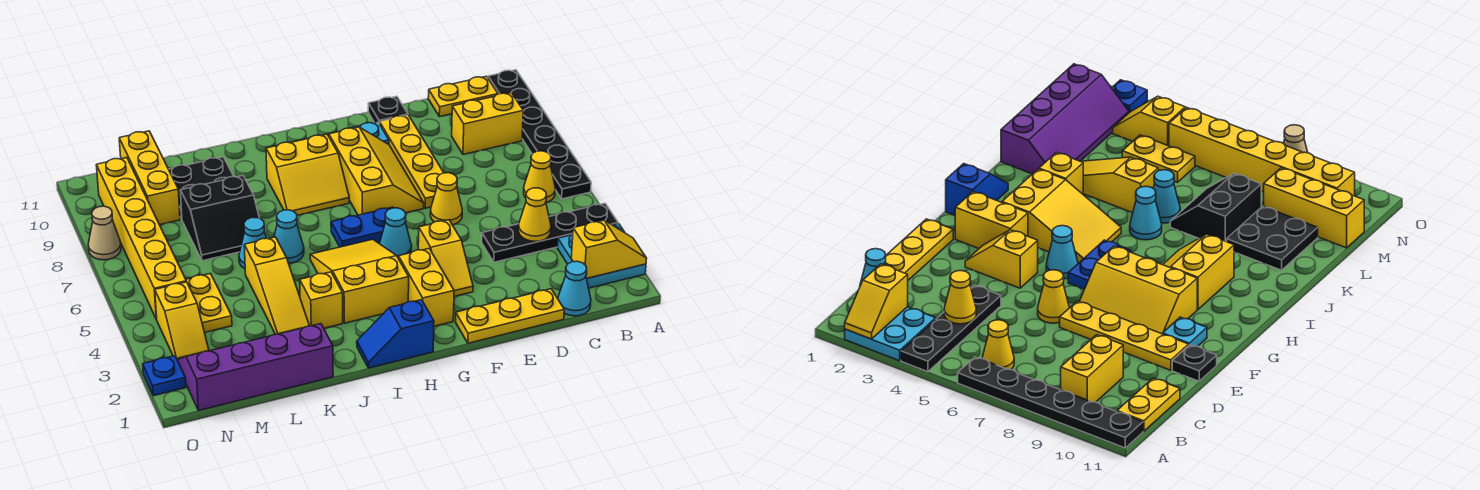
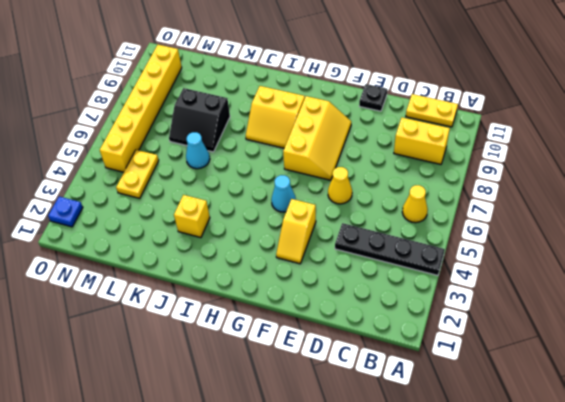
none -> cyan 2x2 plate [557,224,646,288]
none -> black 1x6 plate [488,70,591,199]
none -> cyan 1x1 cone [558,261,591,316]
none -> yellow 1x3 plate [456,289,564,343]

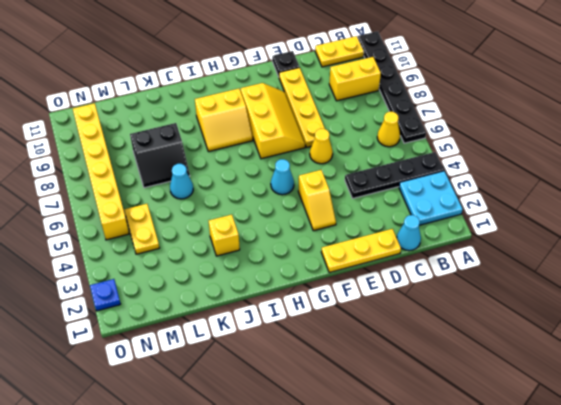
none -> cyan 1x1 plate [352,122,389,145]
none -> yellow 1x2 brick [399,249,454,326]
none -> blue 1x2 plate [331,207,393,247]
none -> blue 1x2 slope [357,300,434,368]

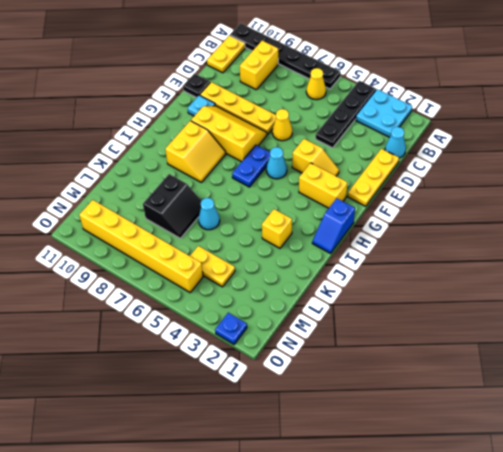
none -> yellow 2x3 slope [310,239,409,323]
none -> cyan 1x1 cone [274,210,304,263]
none -> purple 2x4 slope [177,324,333,411]
none -> yellow 1x3 slope [244,237,309,335]

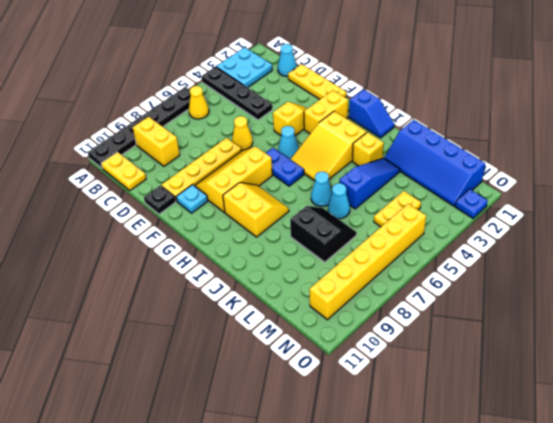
blue 2x4 slope [384,120,485,206] -> purple 2x4 slope [177,324,333,411]
blue 1x3 slope [339,158,400,209] -> yellow 1x3 slope [244,237,309,335]
none -> black 2x2 plate [169,157,234,219]
none -> yellow 1x3 brick [119,131,180,225]
none -> yellow 1x2 slope [155,282,209,360]
none -> tan 1x1 cone [88,206,121,260]

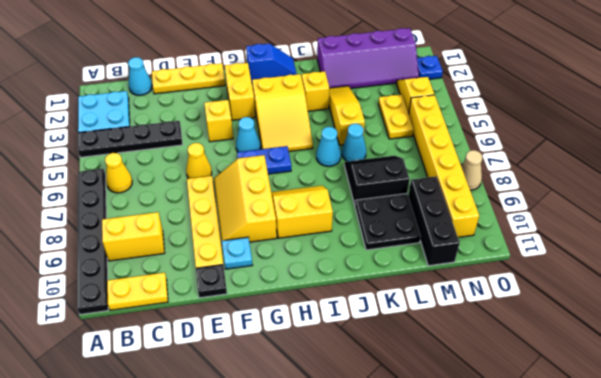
black 1x3 brick [408,176,460,266] -> yellow 1x3 brick [119,131,180,225]
none -> yellow 1x2 slope [571,220,647,278]
none -> yellow 1x1 cone [518,188,551,241]

